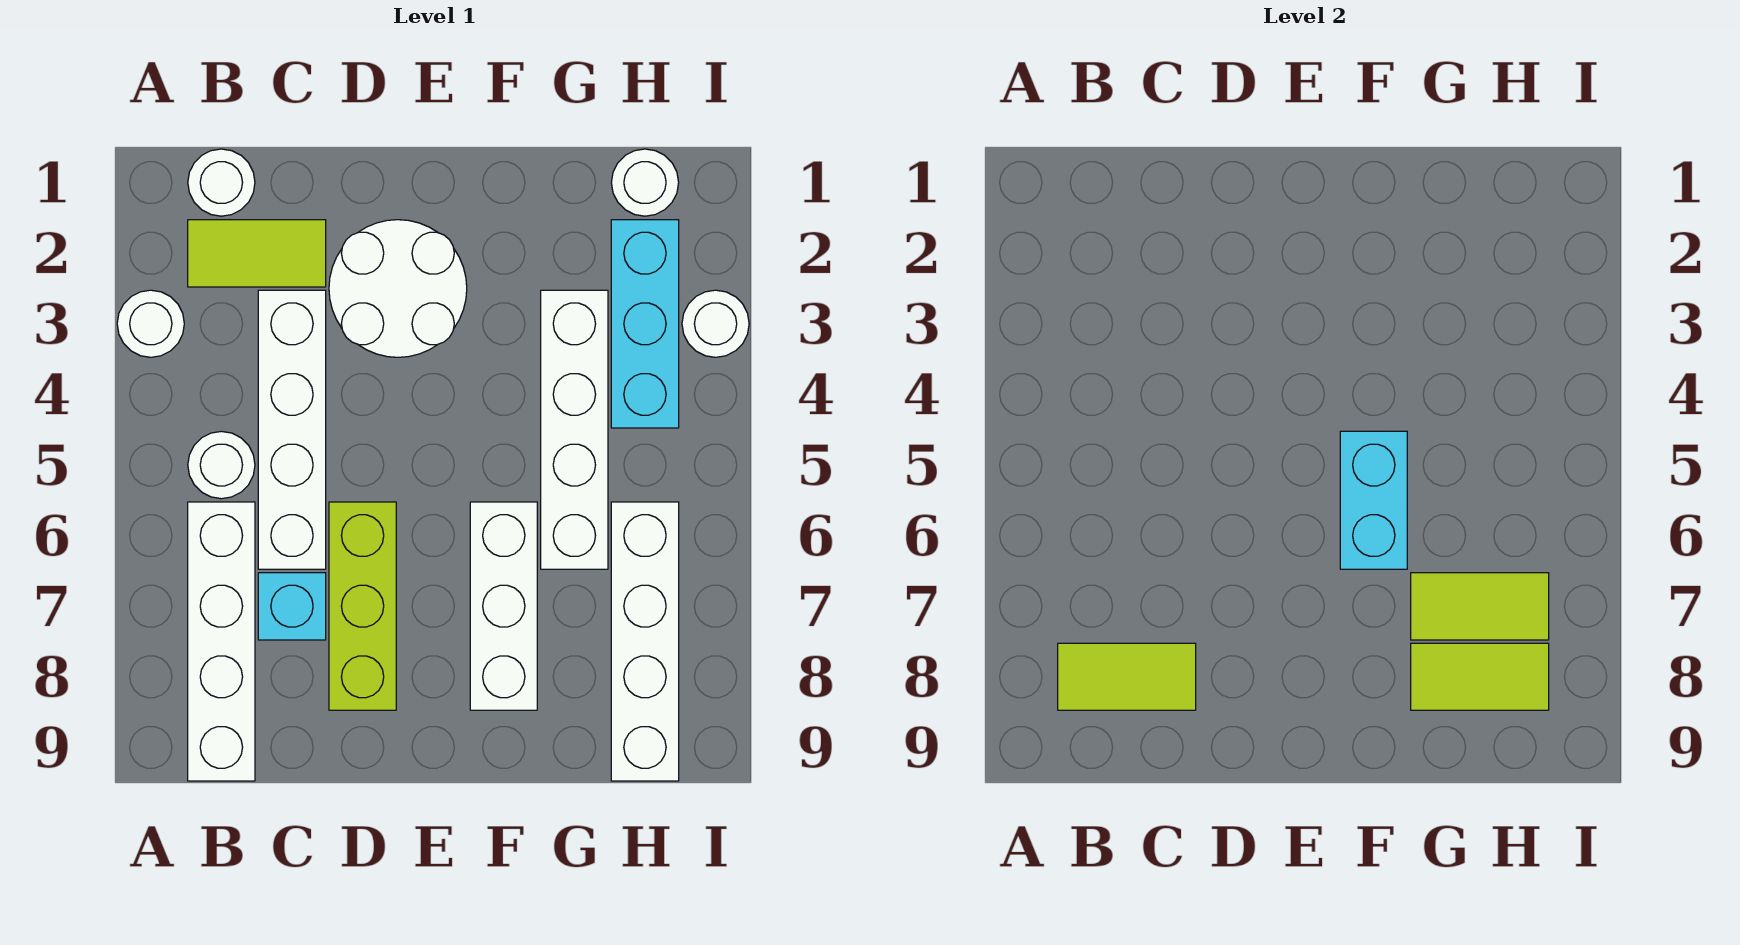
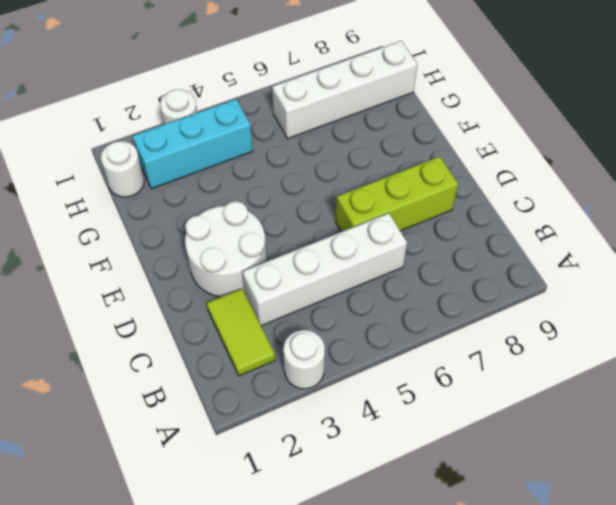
none -> white 1x1 round brick [188,149,255,216]
none -> white 1x1 round brick [188,431,255,499]
none -> white 1x4 brick [188,502,255,781]

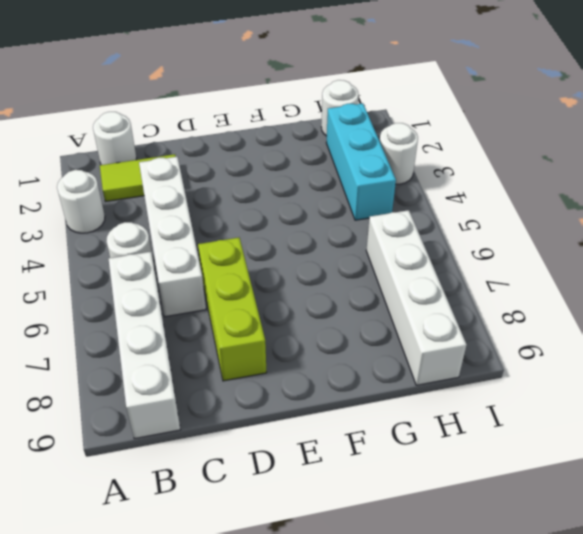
none -> cyan 1x1 brick [258,573,326,640]
none -> white 2x2 round brick [329,220,467,357]
none -> white 1x3 brick [470,502,537,710]

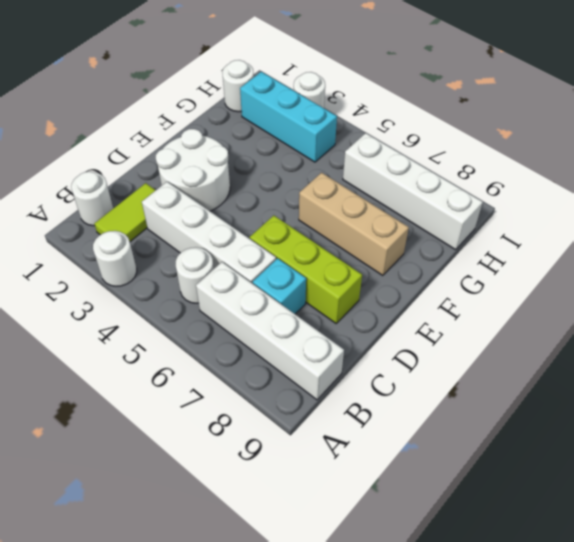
tan 1x3 brick [299,173,409,276] -> white 1x3 brick [470,502,537,710]
none -> white 1x4 brick [541,290,608,569]
none -> lime 1x2 tile [1058,643,1196,710]
none -> cyan 1x2 brick [1340,431,1407,569]

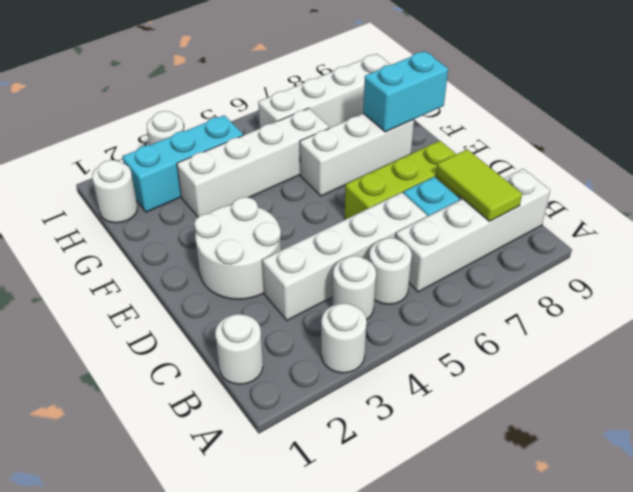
white 1x1 round brick [332,256,376,320] -> none
cyan 1x2 brick [363,51,448,132] -> cyan 1x2 brick moved to [1340,431,1407,569]
none -> lime 1x2 tile [188,220,326,287]
none -> lime 1x2 tile [1411,573,1549,640]
none -> lime 1x2 tile [1411,643,1549,710]

